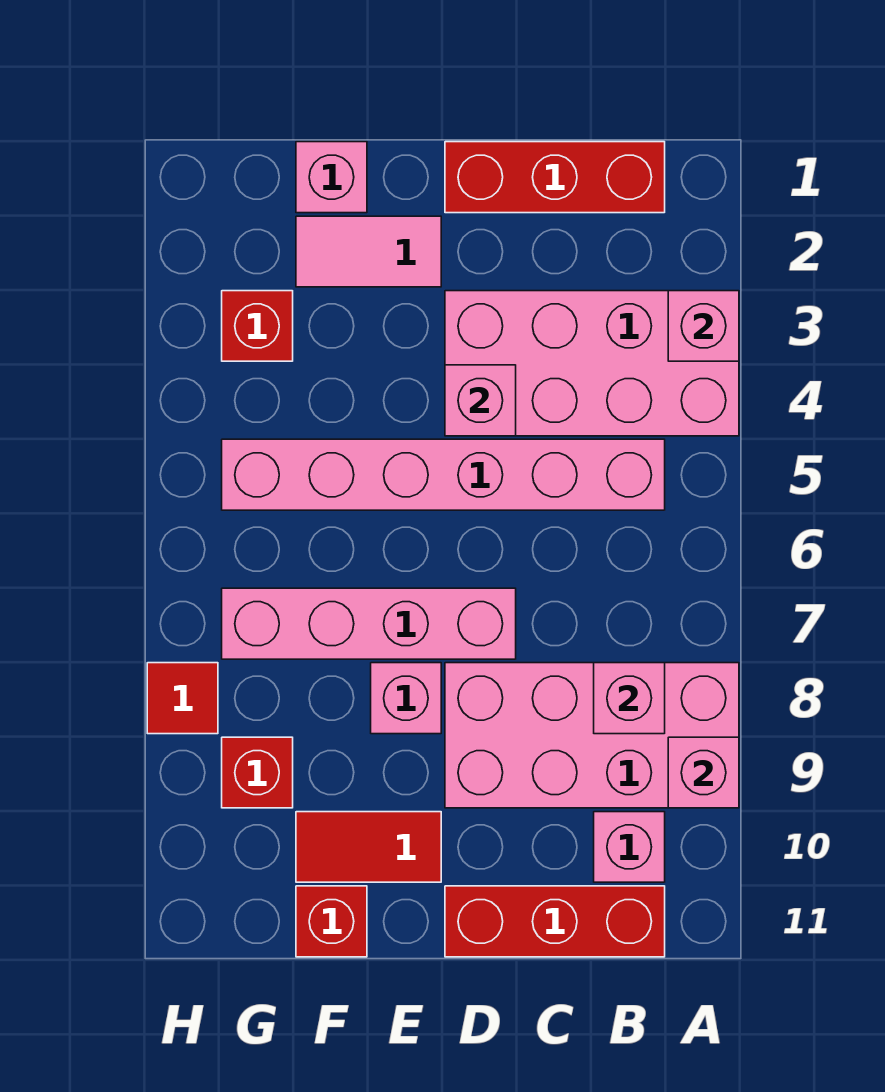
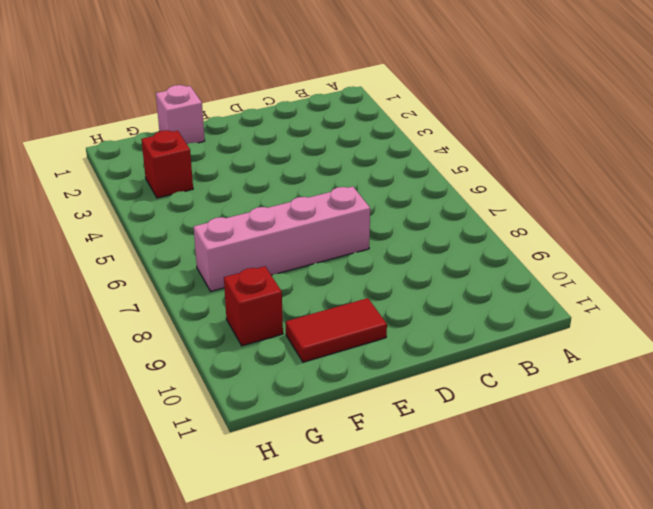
none -> pink 2x4 brick [445,291,739,436]
none -> pink 2x4 brick [445,663,739,808]
none -> red 1x3 brick [445,142,665,213]

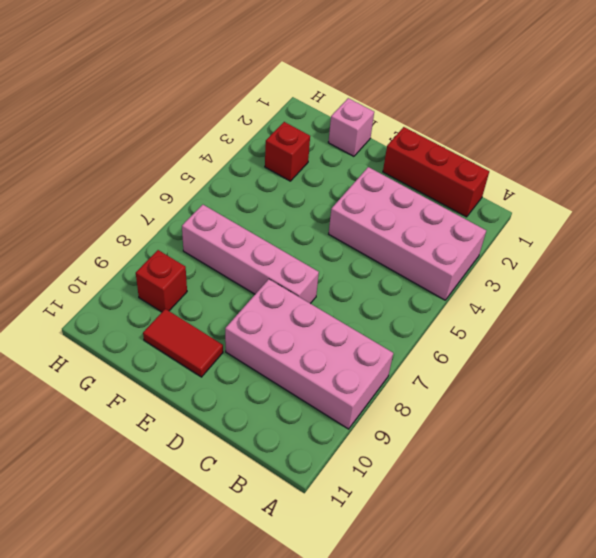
none -> pink 1x6 brick [222,439,665,510]
none -> pink 1x1 brick [594,812,665,882]
none -> red 1x3 brick [445,886,665,957]

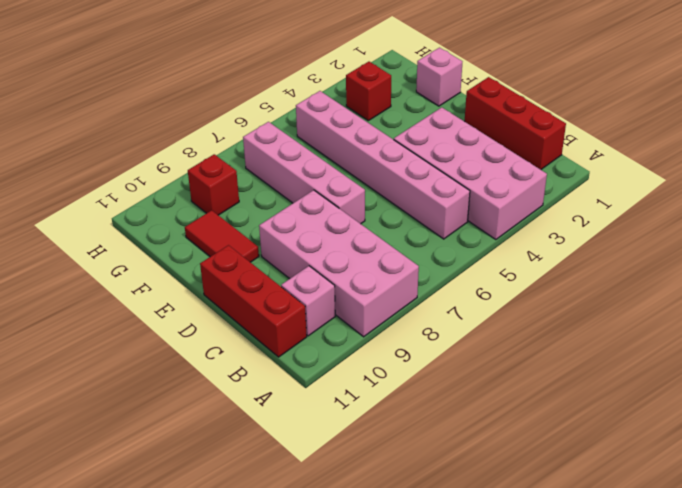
none -> pink 1x2 tile [296,216,441,287]
none -> pink 1x1 brick [371,663,441,734]
none -> red 1x1 brick [296,886,367,957]

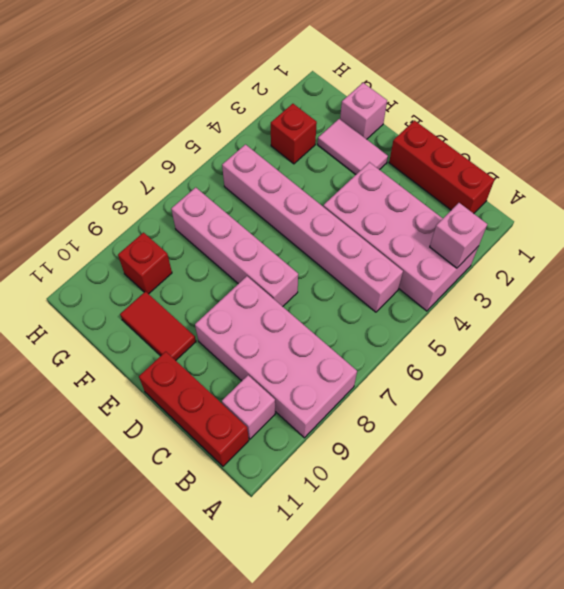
none -> pink 1x1 brick [371,663,441,734]
none -> red 1x1 brick [296,886,367,957]
none -> red 1x1 tile [147,663,218,734]

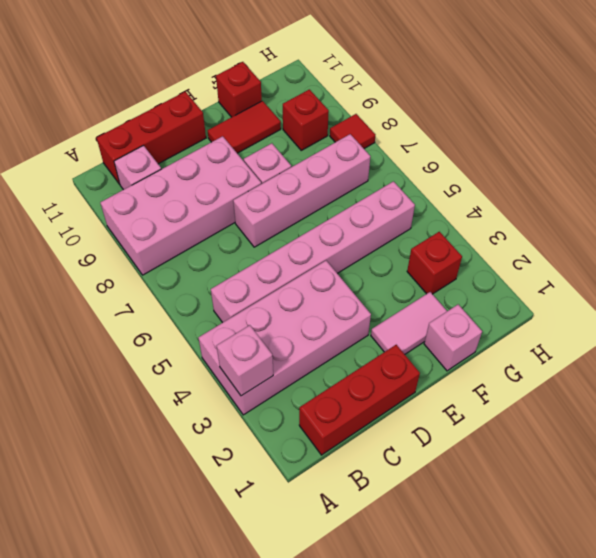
none -> pink 1x1 brick [668,737,739,808]
none -> pink 1x1 brick [594,663,665,734]
none -> pink 1x1 brick [445,365,516,436]

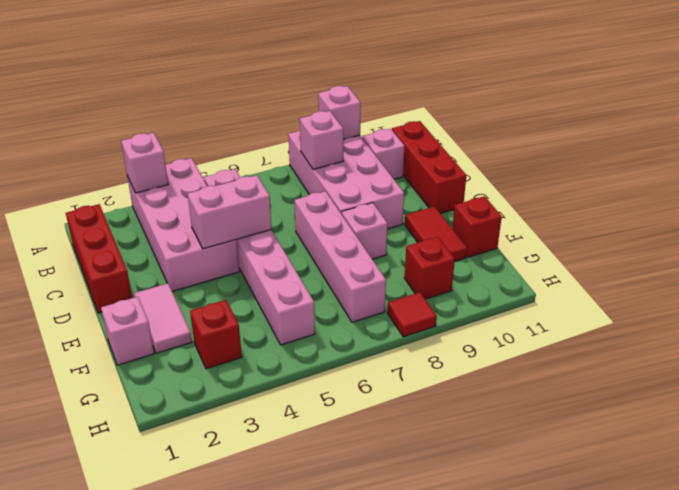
pink 1x2 brick [188,175,272,249] -> pink 1x1 brick [445,365,516,436]

